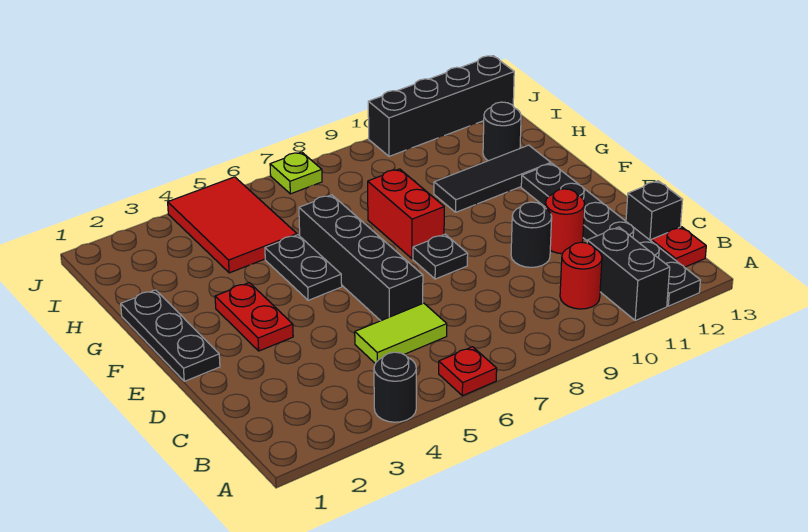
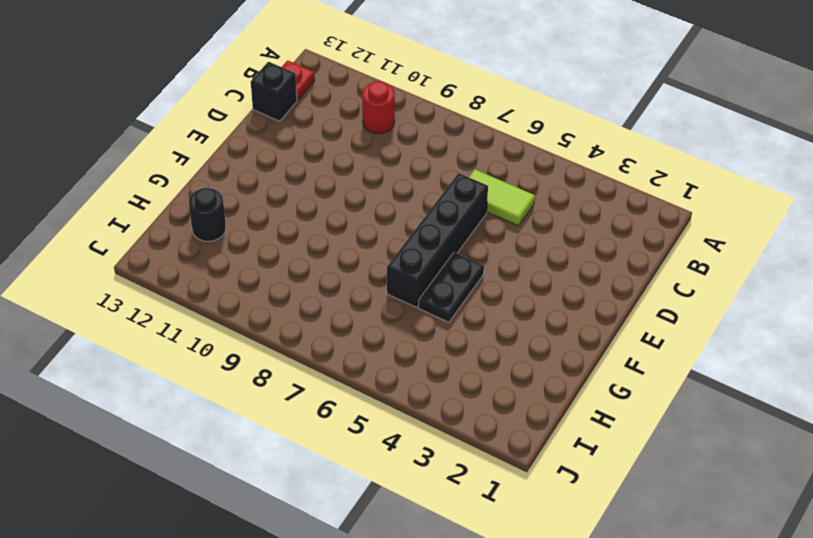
none -> black 1x1 round brick [374,352,416,422]
none -> red 1x1 plate [439,347,497,396]
none -> black 1x2 brick [587,227,670,320]

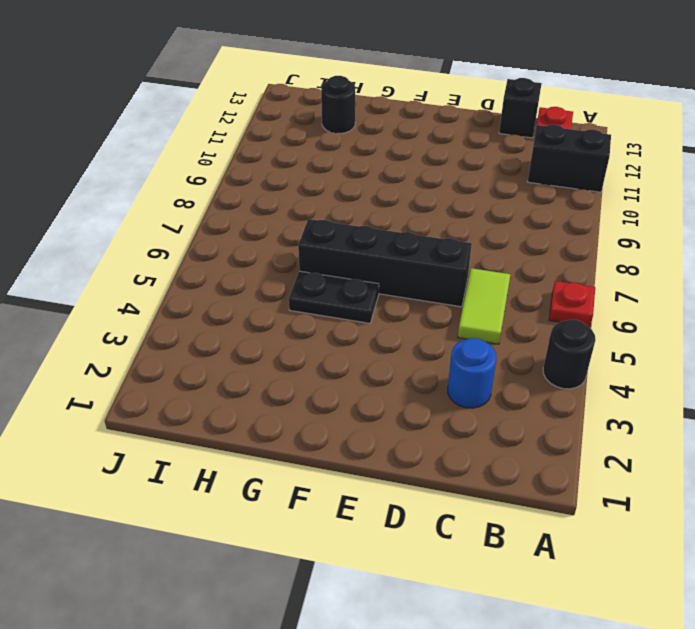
blue 1x1 round brick [448,338,497,408] -> none
none -> black 1x6 plate [521,164,700,306]
none -> red 1x1 round brick [560,242,602,309]
none -> black 1x1 round brick [511,202,552,267]

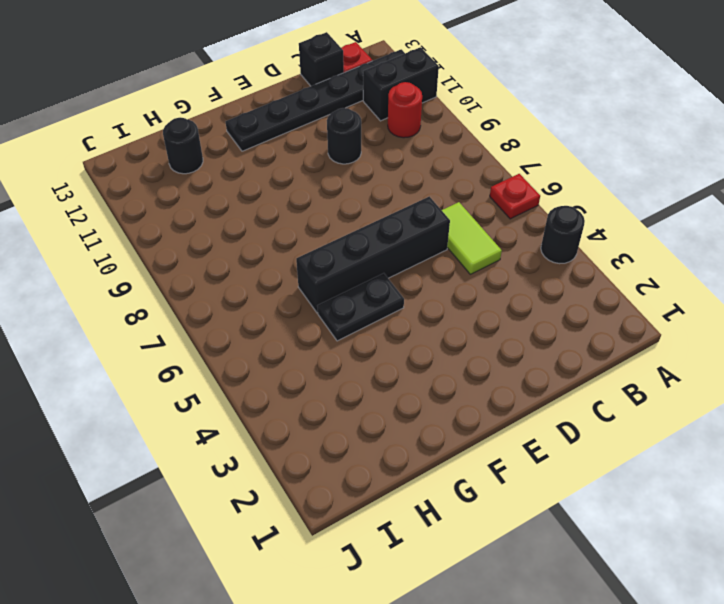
none -> red 1x1 round brick [545,189,585,254]
none -> black 1x3 plate [121,290,220,381]
none -> red 1x2 plate [215,283,293,351]

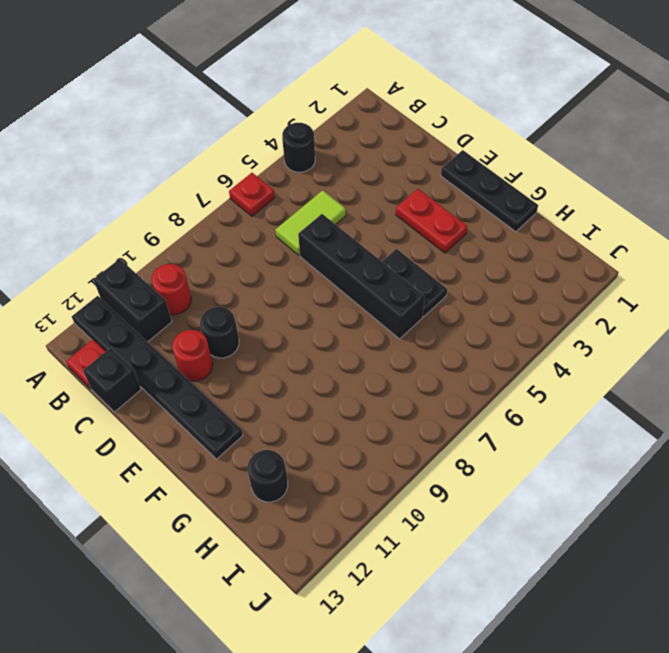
none -> black 1x1 plate [413,234,468,279]
none -> red 1x2 brick [368,169,444,259]
none -> black 1x3 tile [434,145,551,212]

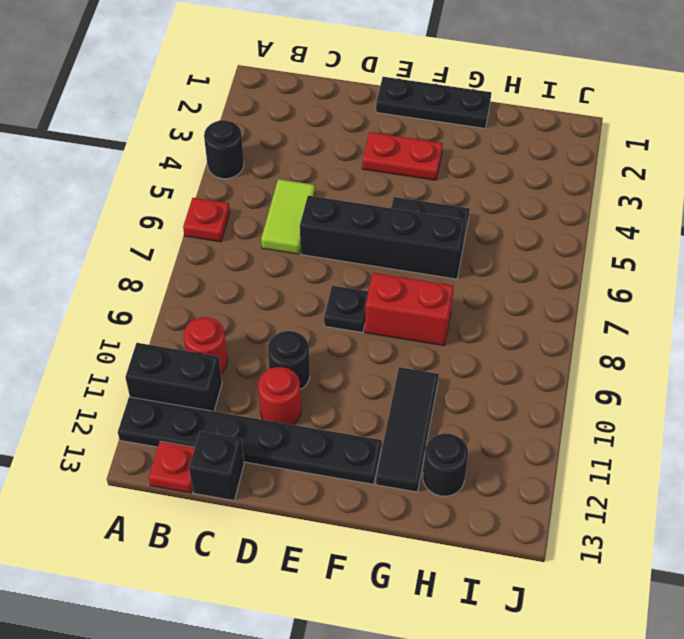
none -> red 2x3 tile [168,177,297,273]
none -> lime 1x1 plate [270,152,322,194]
none -> black 1x4 brick [368,56,514,156]

